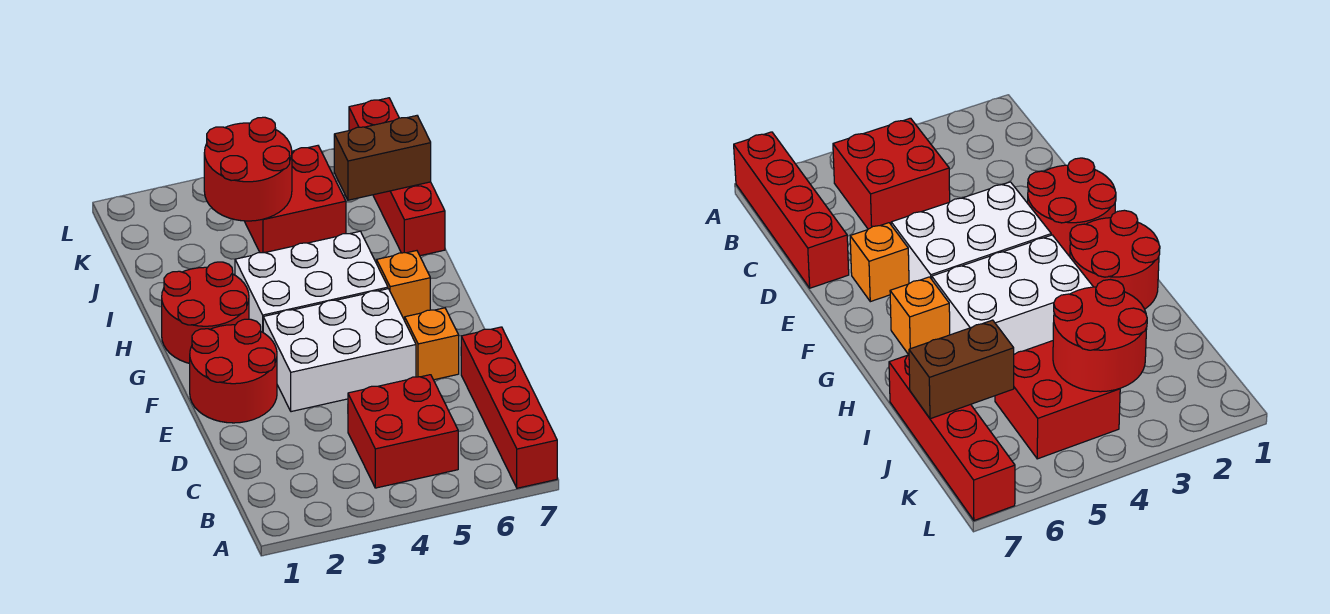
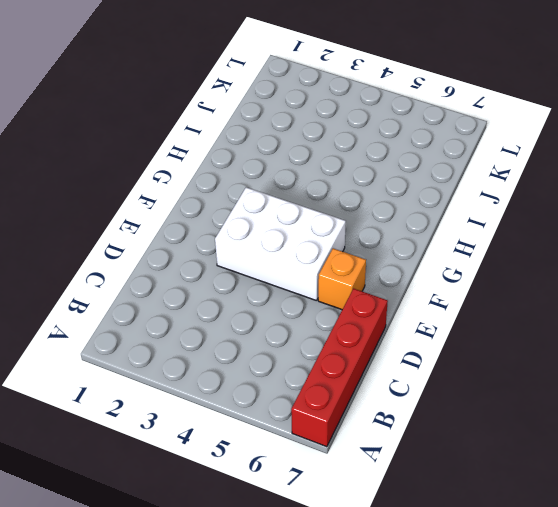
none -> red 2x2 brick [348,375,458,488]
none -> red 2x2 round brick [190,319,277,423]
none -> red 2x2 round brick [162,262,249,364]

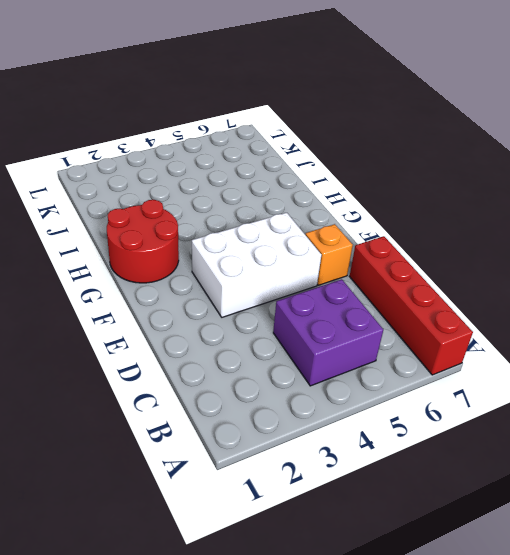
purple 2x2 brick [273,279,383,386] -> red 2x2 brick [348,375,458,488]
none -> red 2x2 round brick [190,319,277,423]
none -> white 2x3 brick [235,231,388,332]
none -> orange 1x1 brick [377,251,430,321]

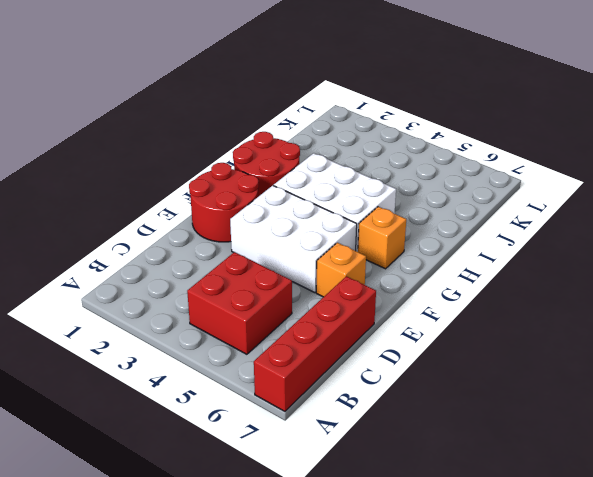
none -> red 1x4 brick [349,98,445,256]
none -> red 2x2 brick [245,146,346,253]
none -> red 2x2 round brick [204,117,292,221]

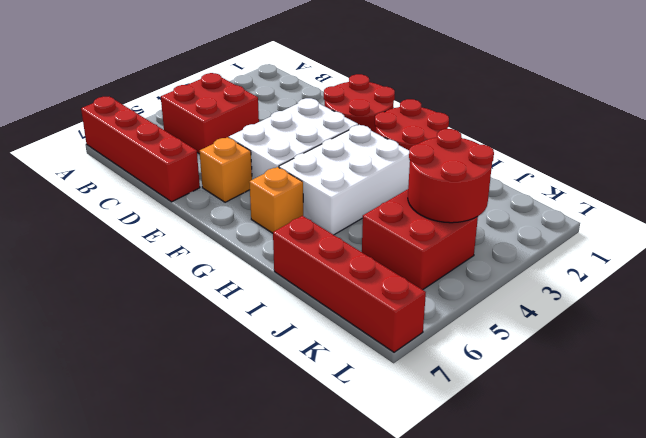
none -> brown 1x2 brick [334,116,431,200]

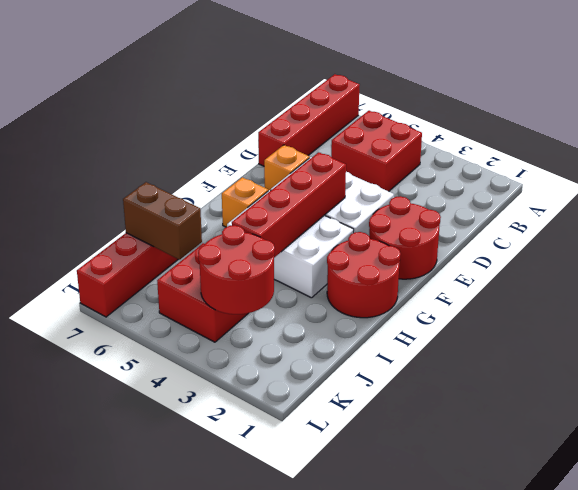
red 1x4 brick [232,152,346,258] -> none

